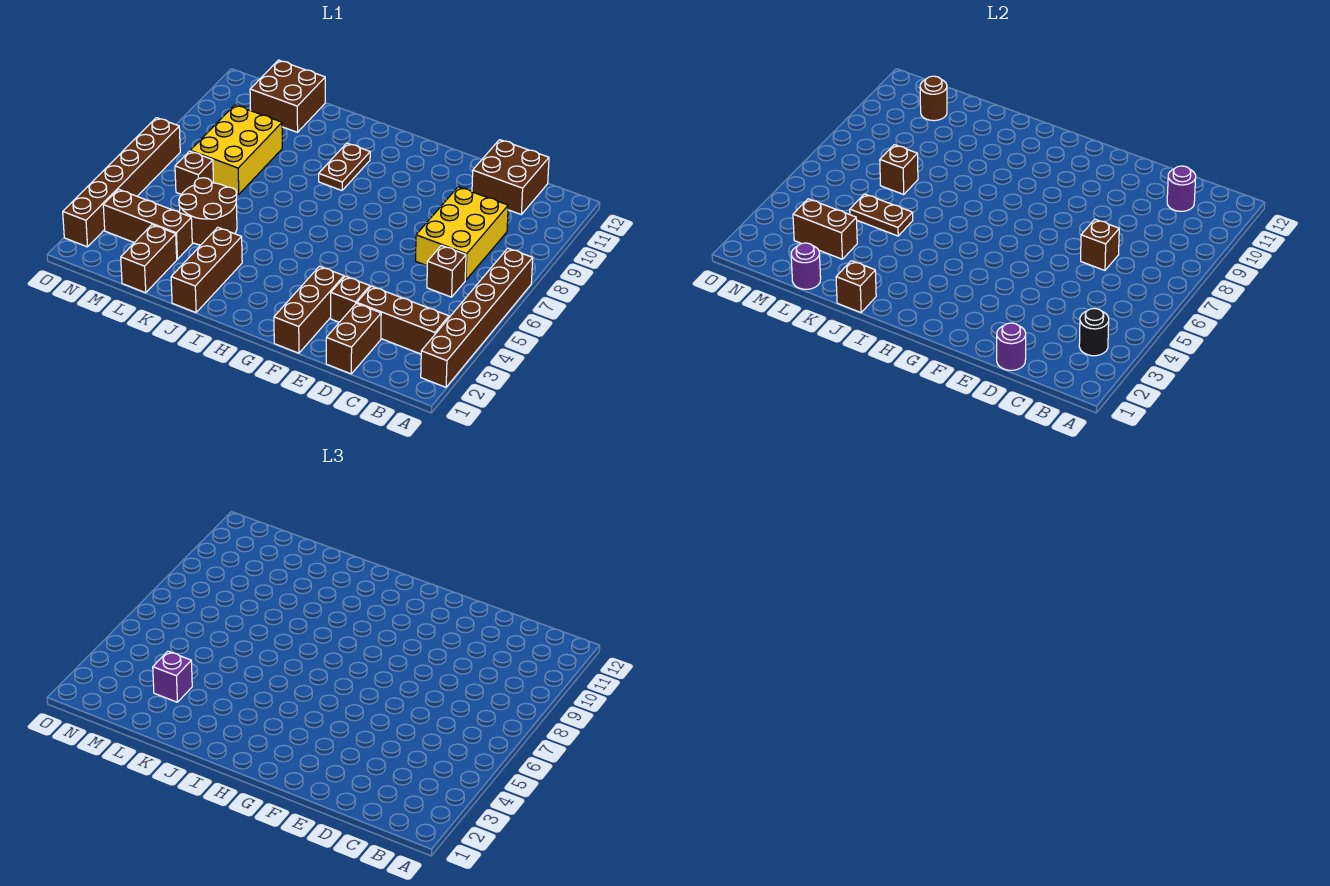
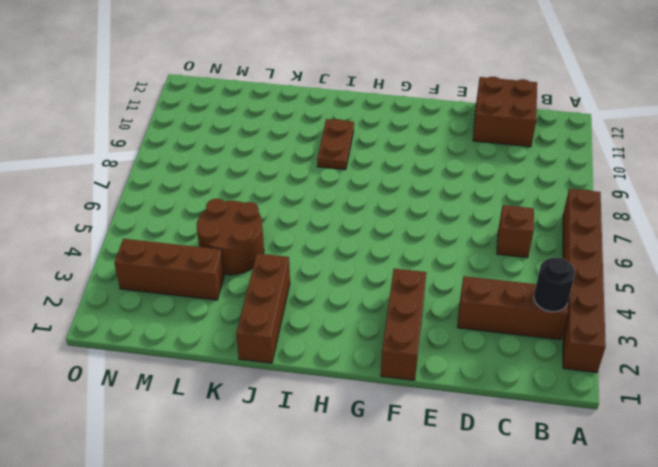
none -> yellow 2x3 brick [416,187,508,280]
none -> brown 1x2 brick [326,303,381,374]
none -> brown 1x1 brick [331,276,370,322]

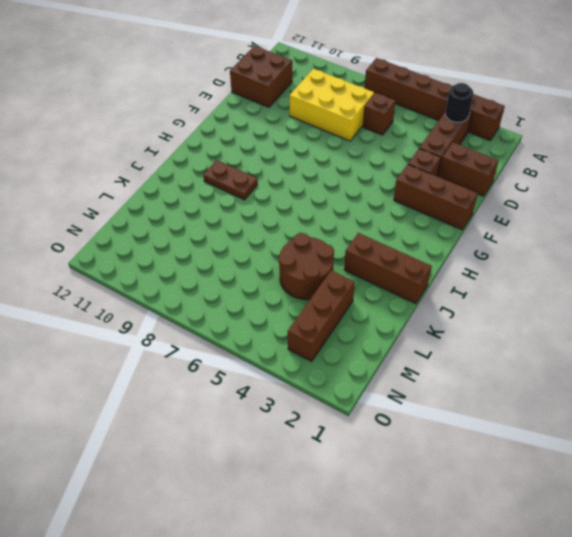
none -> brown 1x2 brick [121,225,177,293]
none -> yellow 2x3 brick [190,105,282,194]
none -> brown 2x2 brick [250,60,325,132]

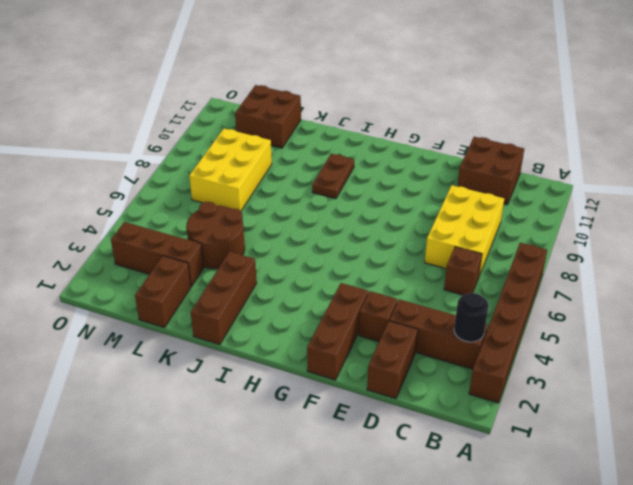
none -> brown 1x1 brick [175,151,214,194]
none -> brown 1x6 brick [63,118,180,247]
none -> purple 1x1 round brick [1167,166,1196,211]

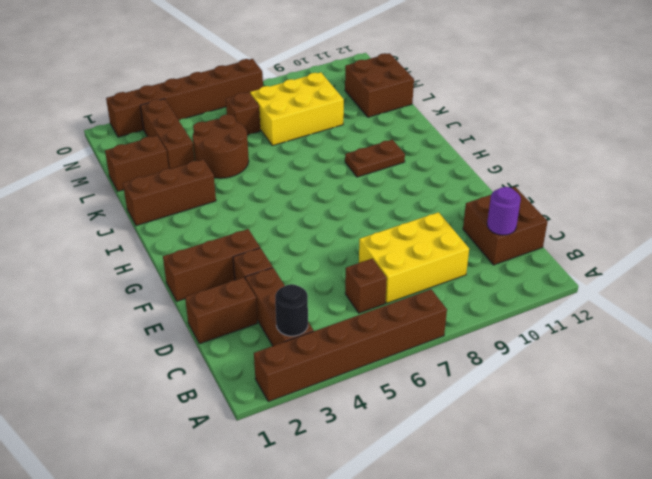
none -> purple 1x1 round brick [997,323,1026,370]
none -> brown 1x1 brick [1081,219,1119,270]
none -> brown 1x1 brick [836,261,876,313]

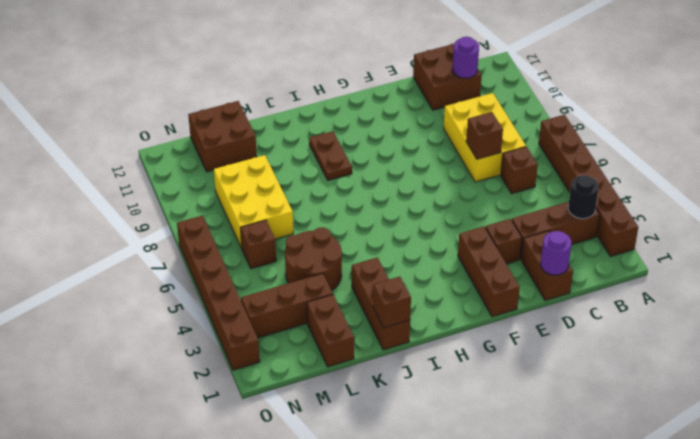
none -> brown 1x2 plate [850,194,913,236]
none -> purple 1x1 round brick [791,243,821,289]
none -> brown 1x2 brick [793,199,857,259]

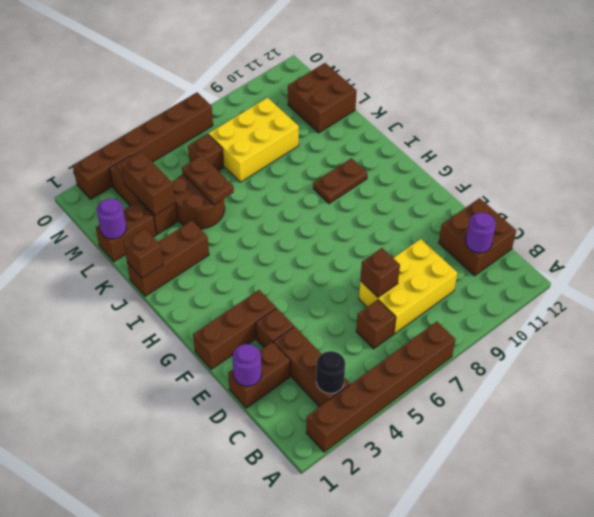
none -> brown 1x1 brick [880,145,918,194]
none -> brown 1x1 round brick [920,76,947,121]
none -> purple 1x1 brick [153,651,192,702]

